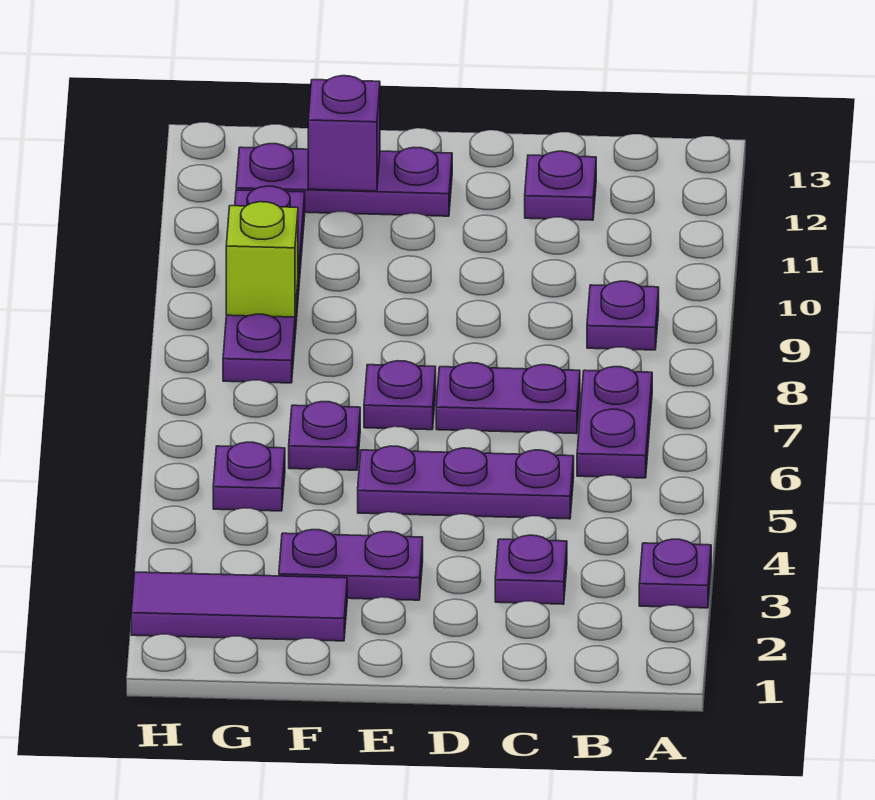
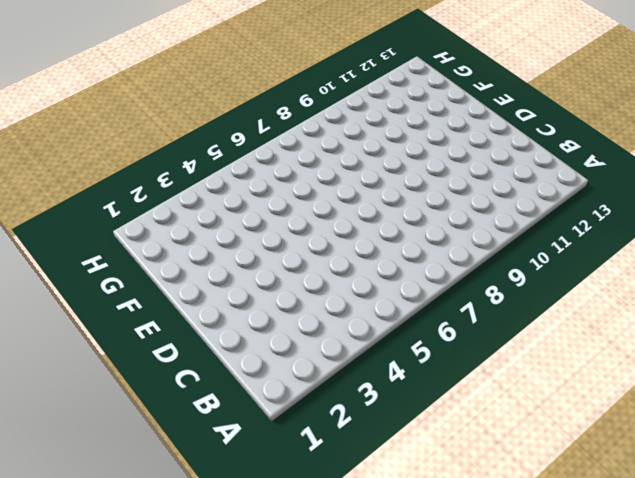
none -> purple 1x1 plate [639,539,711,608]
none -> purple 1x2 plate [577,367,652,478]
none -> purple 1x1 plate [587,281,659,350]

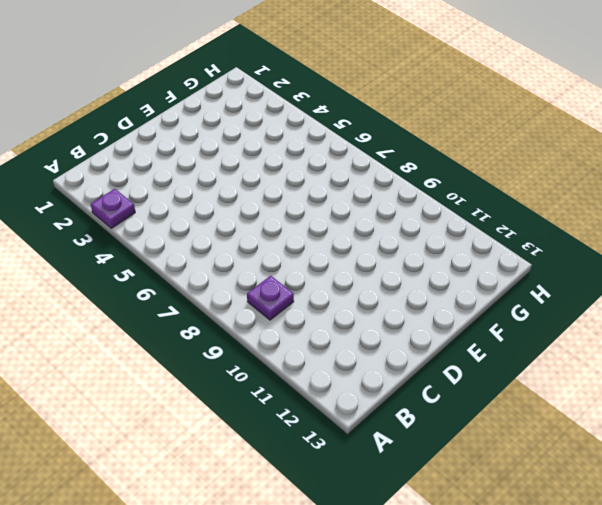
none -> purple 1x2 plate [577,367,652,478]
none -> purple 1x1 plate [495,535,567,604]
none -> purple 1x3 plate [358,446,574,519]

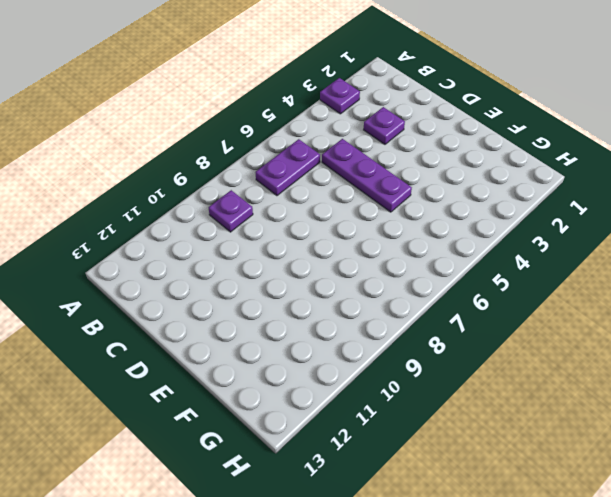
none -> purple 1x2 plate [436,363,580,434]
none -> purple 1x1 plate [525,151,596,220]
none -> purple 1x2 plate [279,530,423,600]

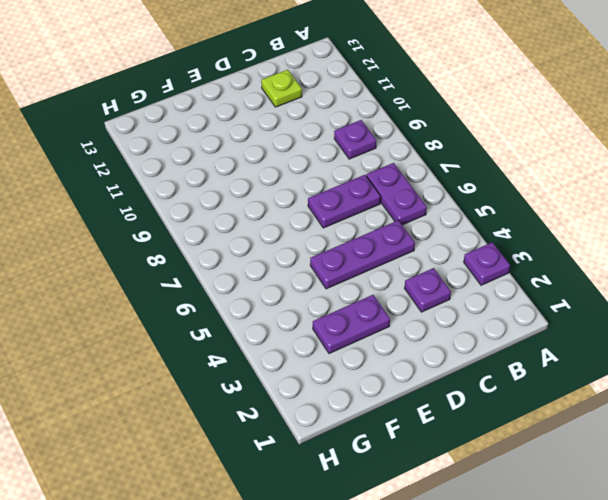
lime 1x1 plate [261,70,302,107] -> purple 1x1 plate [525,151,596,220]
none -> purple 1x1 plate [364,361,436,430]
none -> purple 1x3 plate [236,144,452,216]
none -> purple 1x3 tile [131,572,347,641]

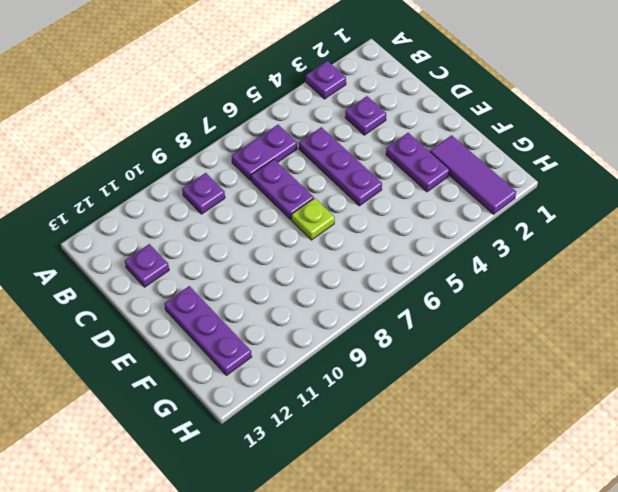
lime 1x1 plate [292,198,335,240] -> purple 1x1 plate [364,361,436,430]
none -> purple 1x1 plate [289,402,360,470]
none -> purple 1x1 plate [213,442,285,511]
none -> purple 1x4 plate [223,186,305,383]

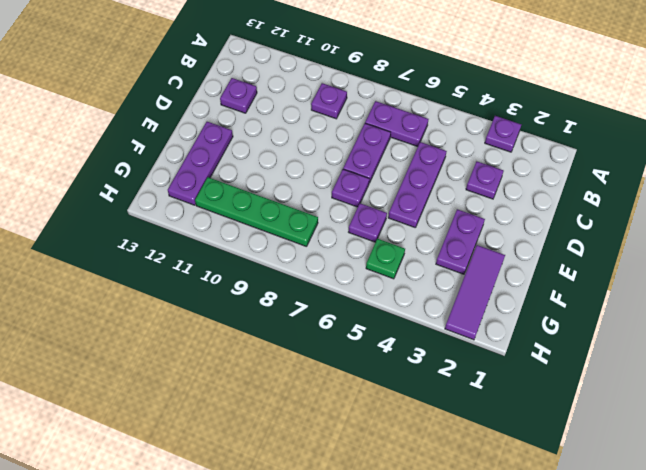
green 1x1 plate [366,239,405,279] -> purple 1x1 plate [213,442,285,511]
green 1x4 plate [195,177,318,247] -> purple 1x4 plate [223,186,305,383]
none -> purple 1x1 brick [308,76,380,191]
none -> lime 1x1 brick [226,202,298,317]

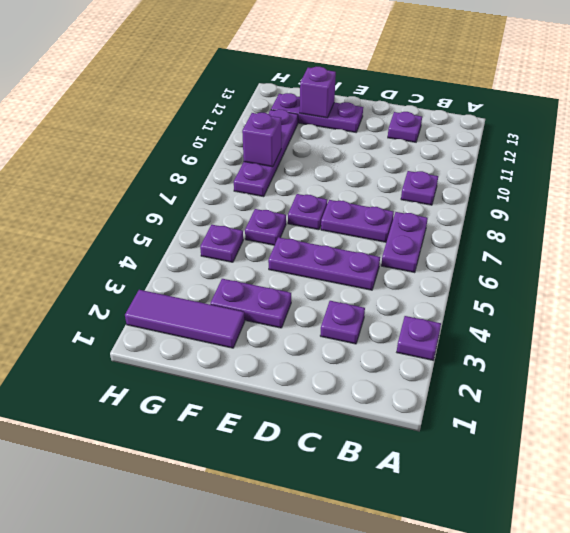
purple 1x1 brick [242,113,281,167] -> lime 1x1 brick [226,202,298,317]

